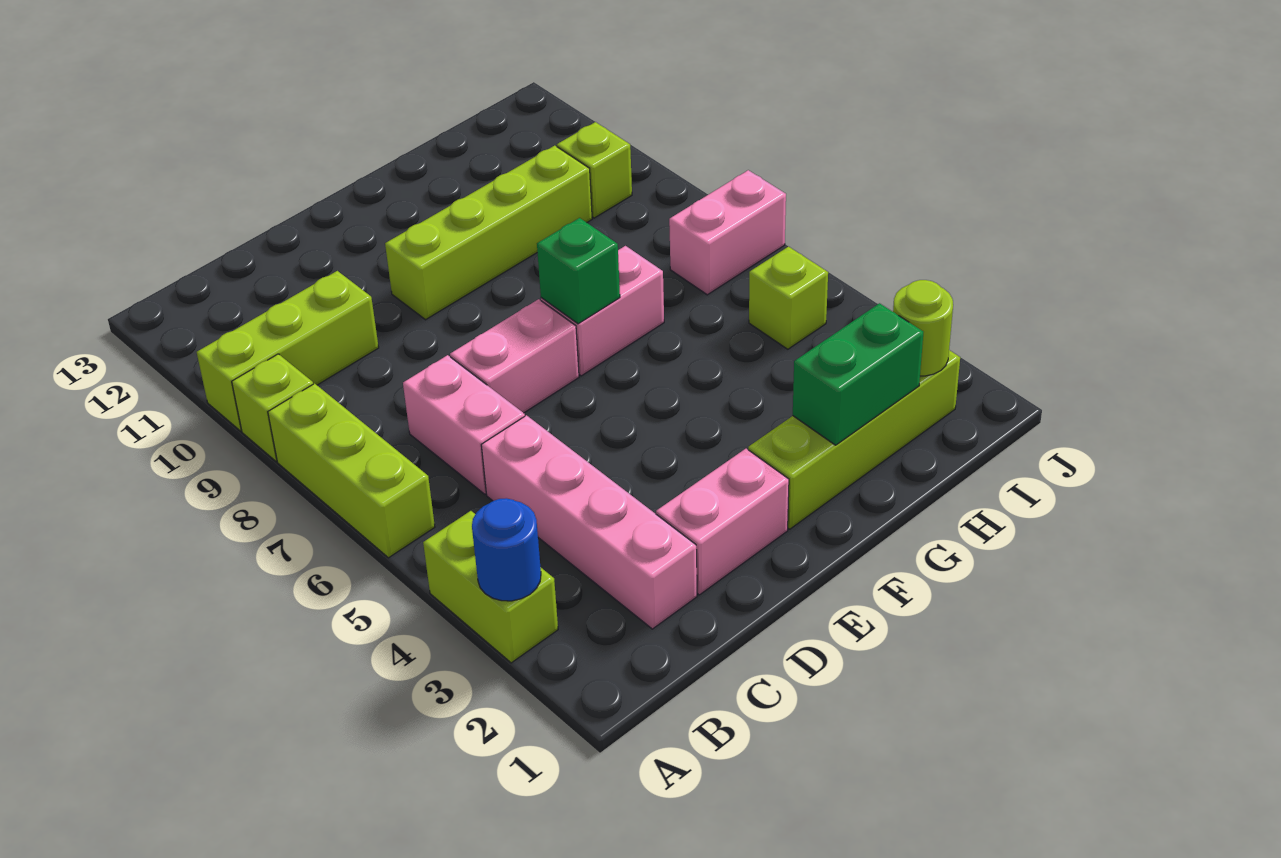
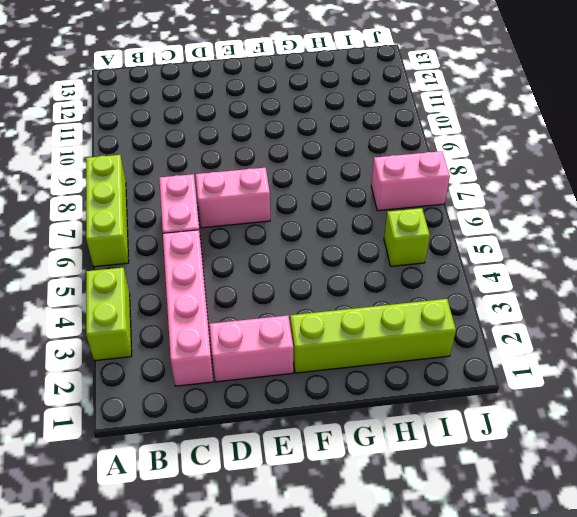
none -> lime 1x1 brick [232,354,313,461]
none -> lime 1x3 brick [197,271,379,431]
none -> lime 1x4 brick [385,146,592,320]

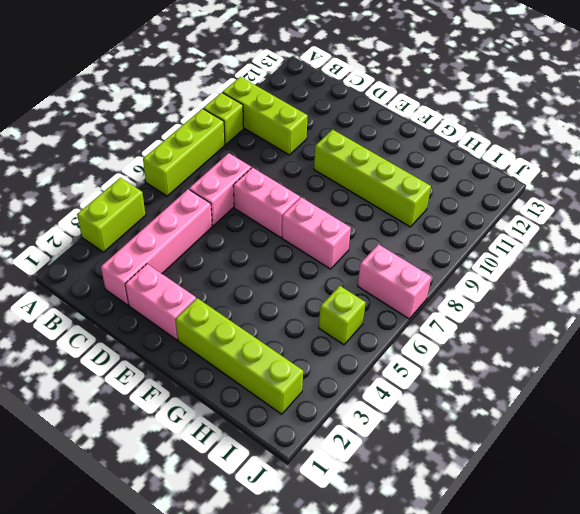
none -> lime 1x1 brick [557,122,632,218]
none -> blue 1x1 round brick [472,498,541,601]
none -> green 1x1 brick [537,218,620,324]

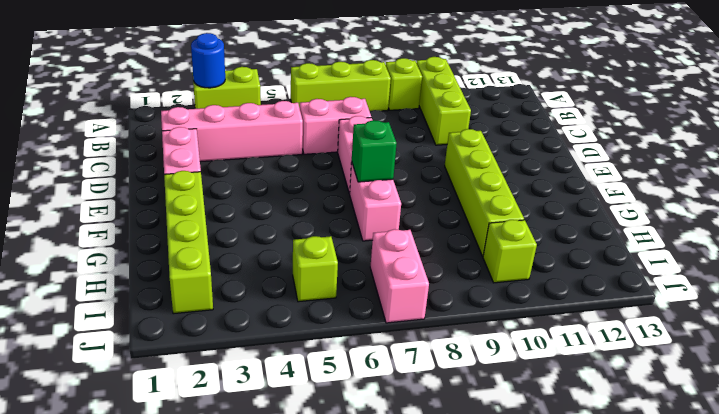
none -> green 1x2 brick [793,303,923,445]
none -> lime 1x1 round brick [893,280,953,376]

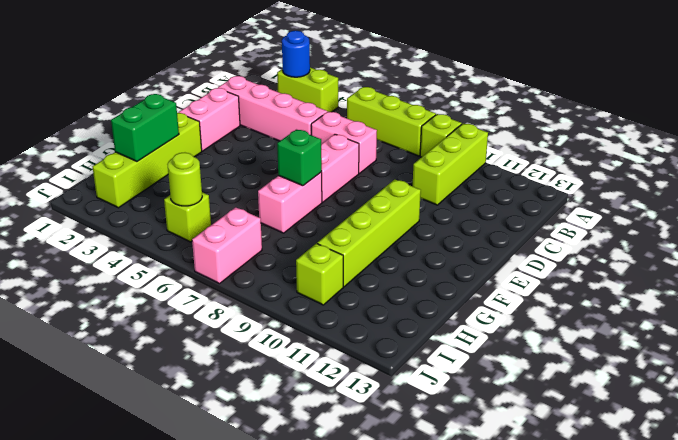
lime 1x1 round brick [167,153,202,206] -> lime 1x1 round brick moved to [893,280,953,376]

